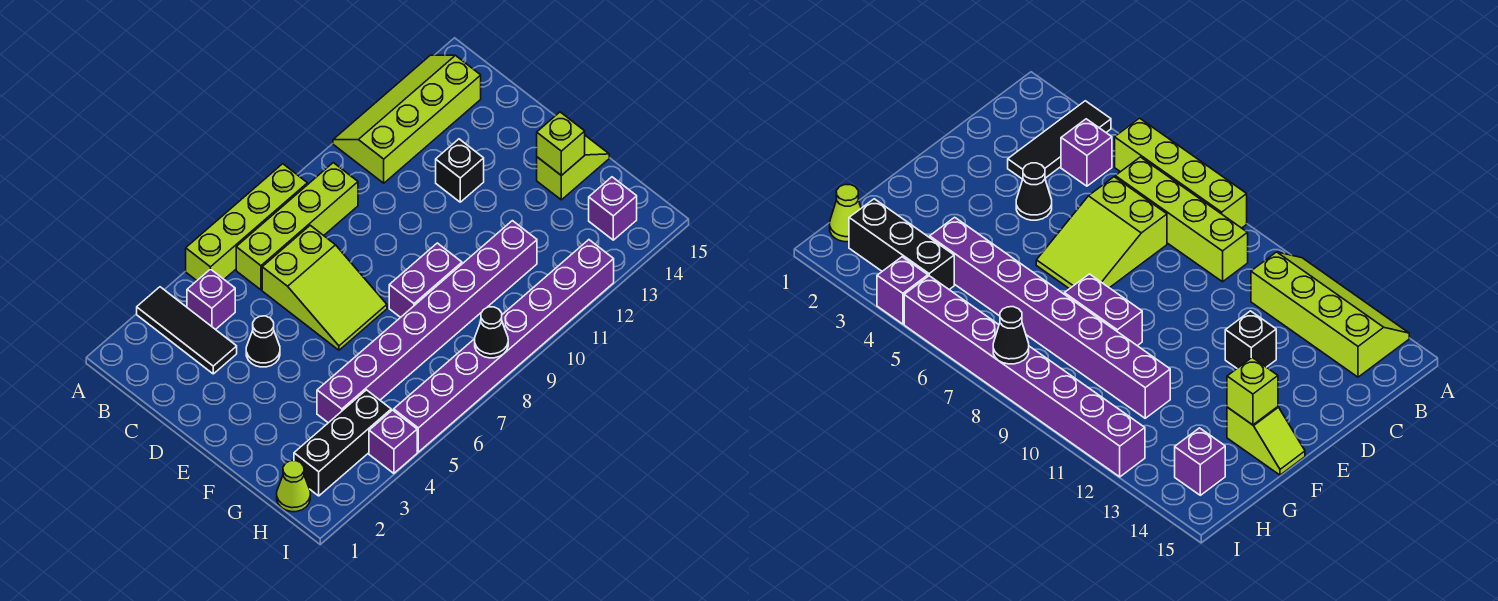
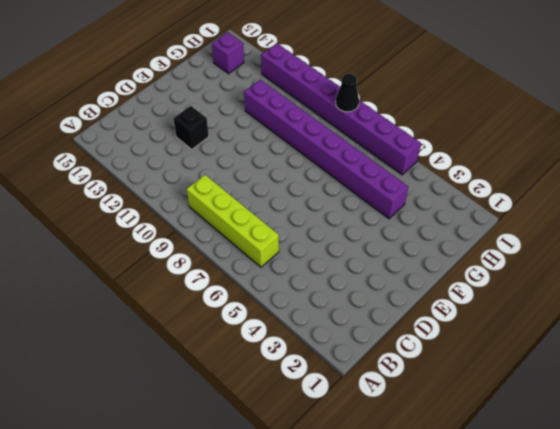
none -> black 1x3 tile [137,287,237,374]
none -> lime 1x4 brick [186,164,307,280]
none -> lime 2x4 slope [333,55,481,183]

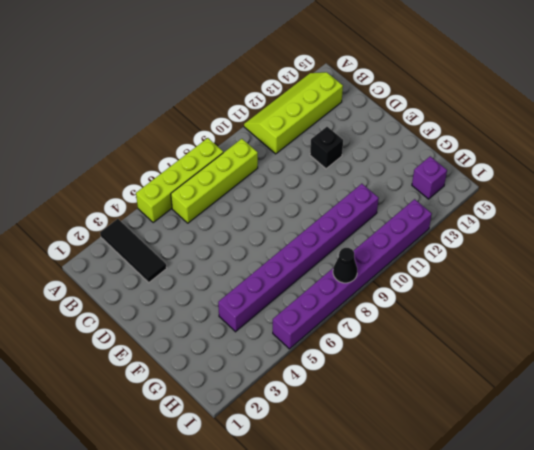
none -> purple 1x1 brick [187,269,235,330]
none -> lime 2x3 slope [262,225,387,350]
none -> black 1x1 cone [246,316,280,367]

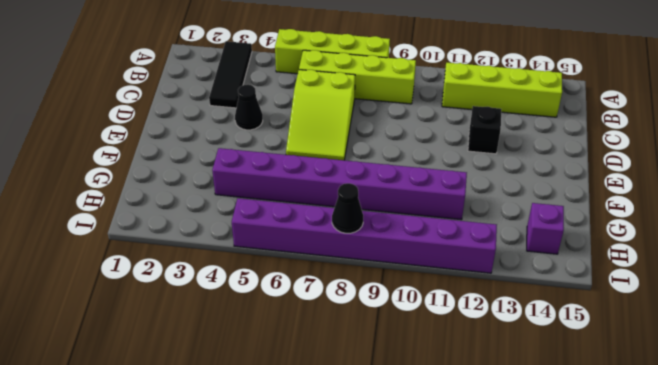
none -> purple 1x1 brick [187,269,235,330]
none -> purple 1x2 brick [389,243,462,318]
none -> lime 1x2 slope [537,136,609,200]

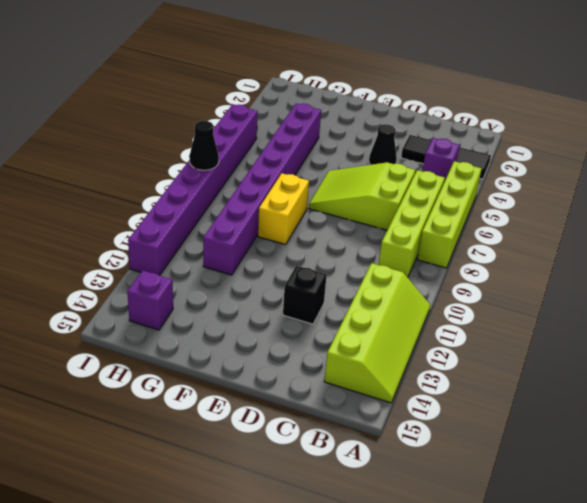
yellow 1x2 brick [258,173,309,245] -> purple 1x2 brick [389,243,462,318]
none -> lime 1x2 slope [537,136,609,200]
none -> lime 1x1 cone [277,461,310,512]
none -> black 1x3 brick [294,390,391,496]

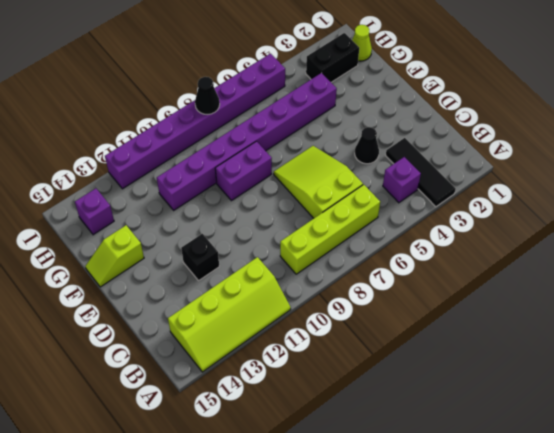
black 1x2 brick [306,33,359,82] -> black 1x3 brick [294,390,391,496]
none -> lime 1x4 brick [186,164,307,280]
none -> purple 1x1 brick [369,410,417,473]
none -> lime 1x1 brick [537,112,585,176]

